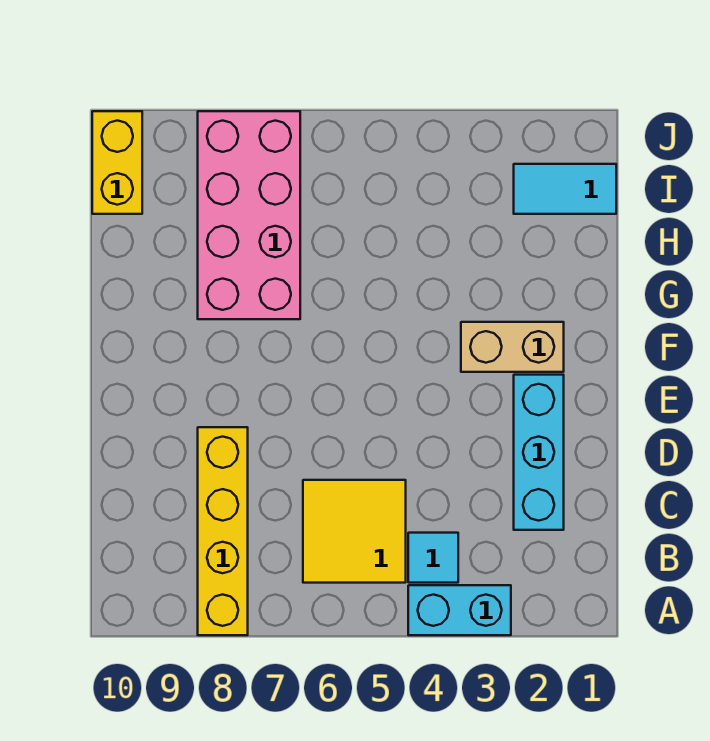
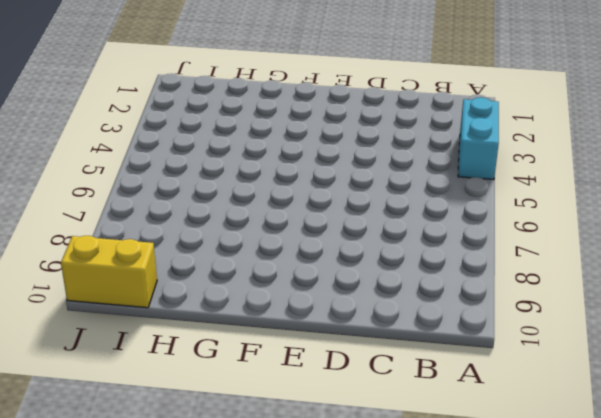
none -> yellow 1x4 brick [198,427,248,635]
none -> cyan 1x1 tile [408,533,458,583]

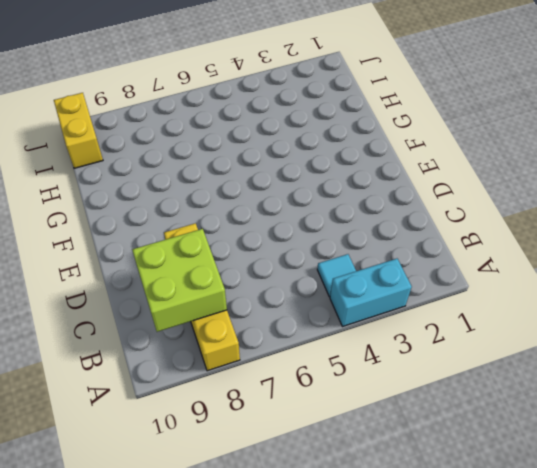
lime 2x2 brick [132,229,227,332] -> none
none -> yellow 2x2 tile [303,480,406,583]
none -> cyan 1x3 brick [514,375,564,530]

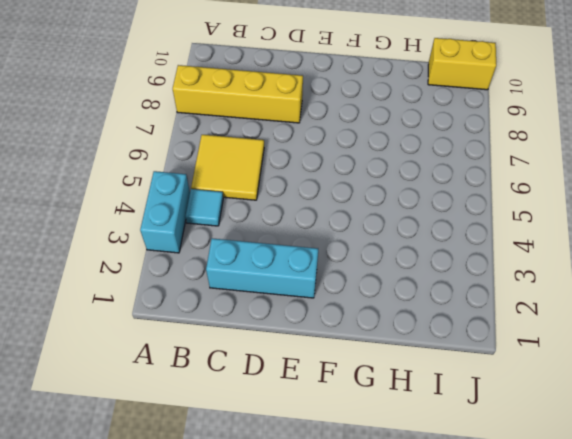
none -> tan 1x2 brick [461,322,564,372]
none -> pink 2x4 brick [198,111,300,319]

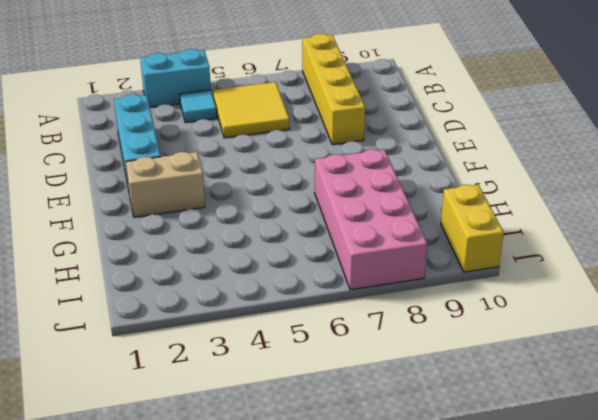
none -> cyan 1x2 tile [514,164,616,214]

